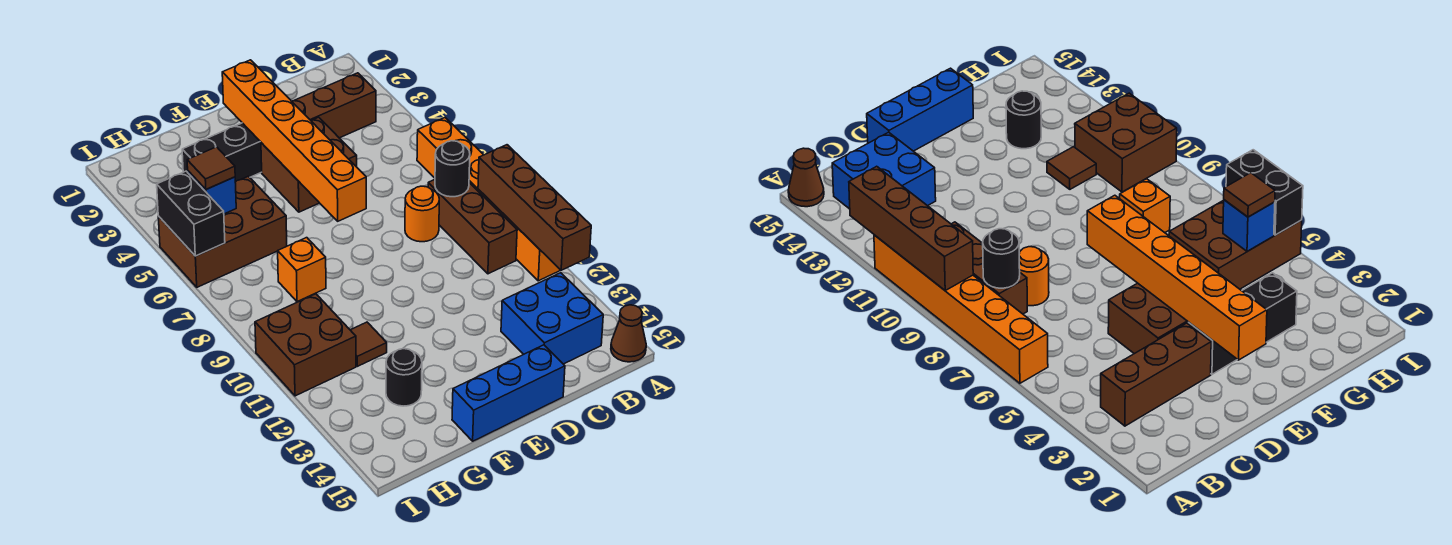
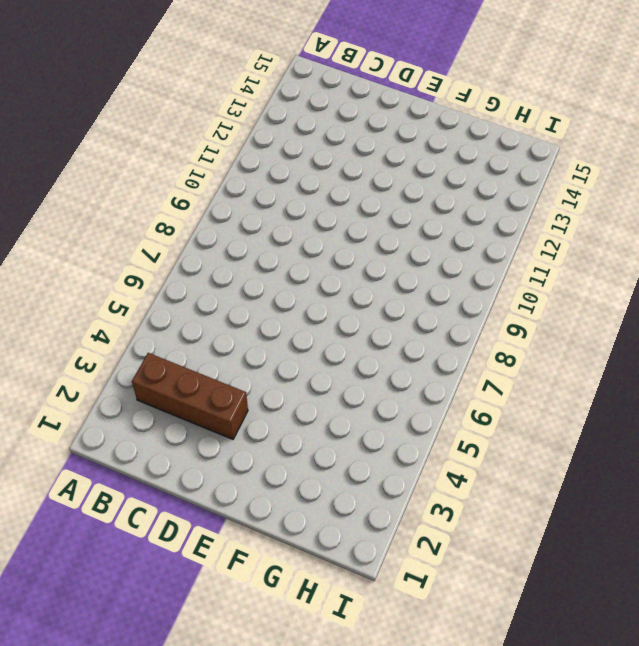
none -> orange 1x6 brick [417,118,560,281]
none -> brown 1x1 cone [611,305,646,362]
none -> brown 1x3 brick [428,180,517,274]

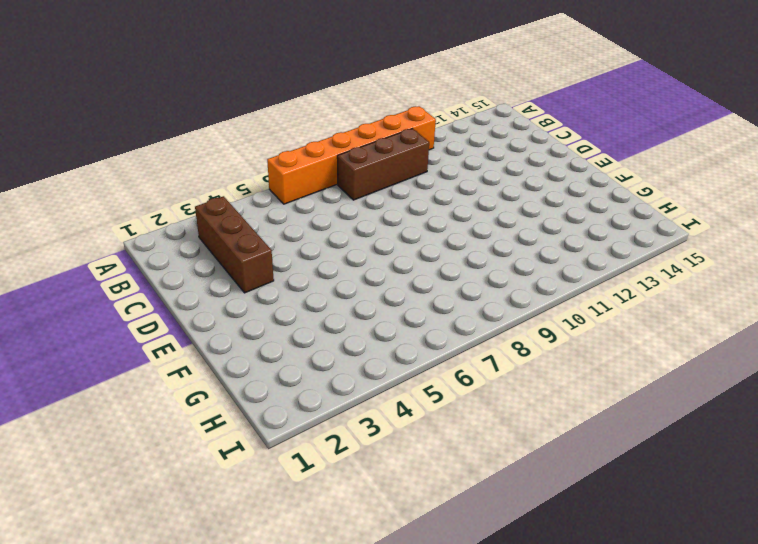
none -> brown 1x1 cone [611,305,646,362]
none -> blue 2x2 brick [501,273,603,364]
none -> orange 1x1 round brick [405,186,439,242]

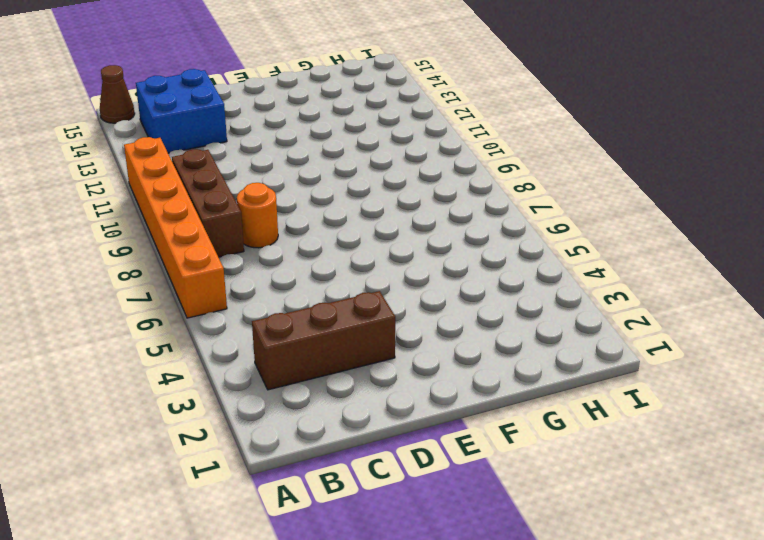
none -> brown 2x2 brick [261,117,357,212]
none -> blue 1x3 brick [452,345,565,441]
none -> black 1x3 brick [182,123,262,182]

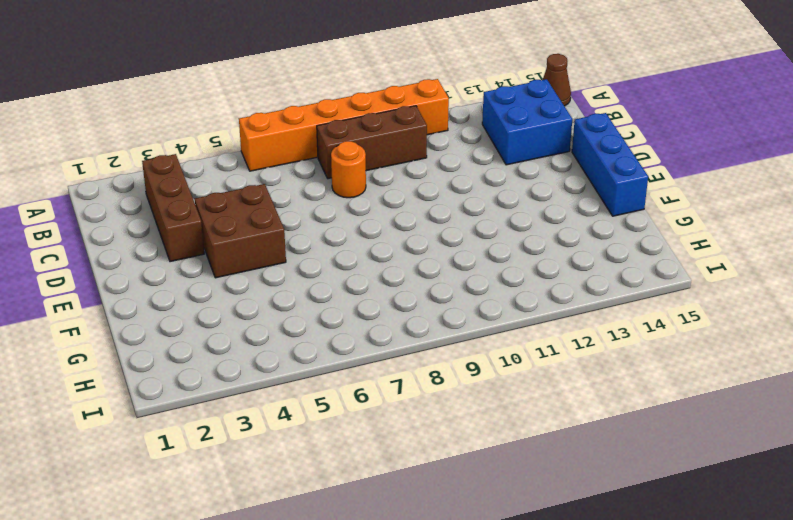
none -> black 1x3 brick [182,123,262,182]
none -> brown 2x3 brick [158,176,287,287]
none -> orange 1x1 brick [278,238,326,302]

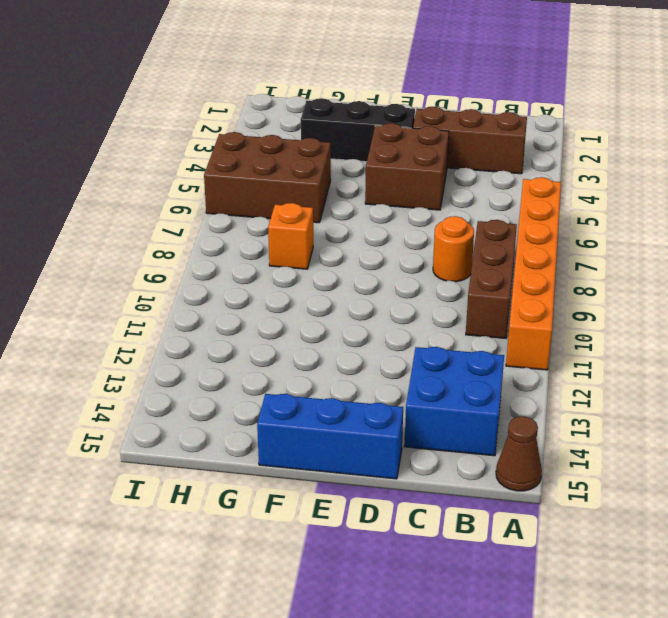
none -> brown 1x1 tile [351,322,387,366]
none -> black 1x1 round brick [386,349,422,406]
none -> brown 2x2 brick [255,294,356,396]

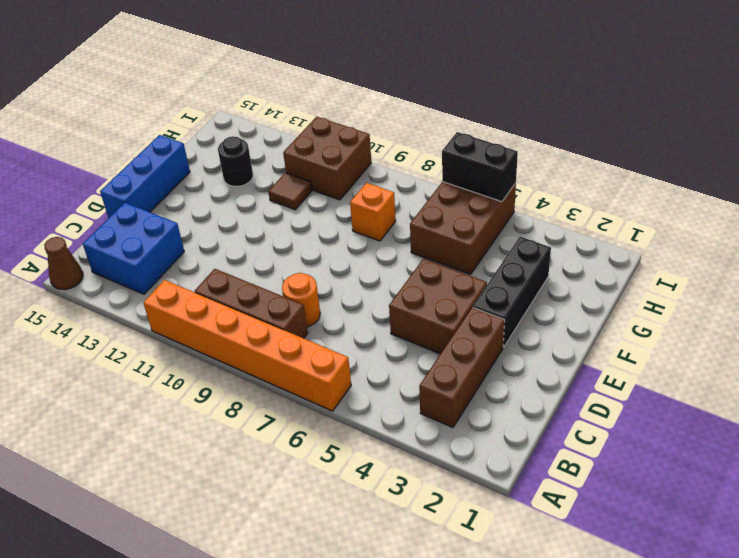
none -> brown 1x4 brick [478,145,591,270]
none -> black 1x1 round brick [435,141,470,197]
none -> orange 1x6 brick [222,60,366,221]

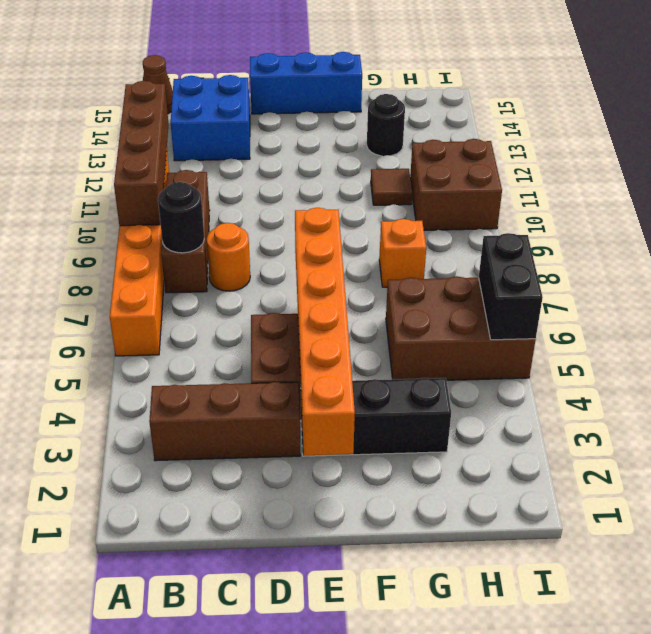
none -> blue 1x1 brick [188,171,236,214]
none -> brown 1x1 tile [187,147,235,189]

